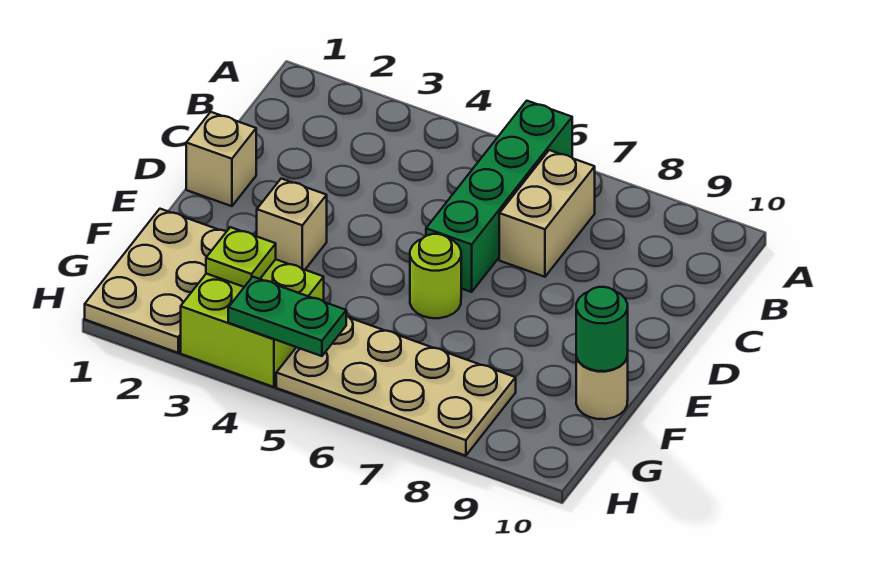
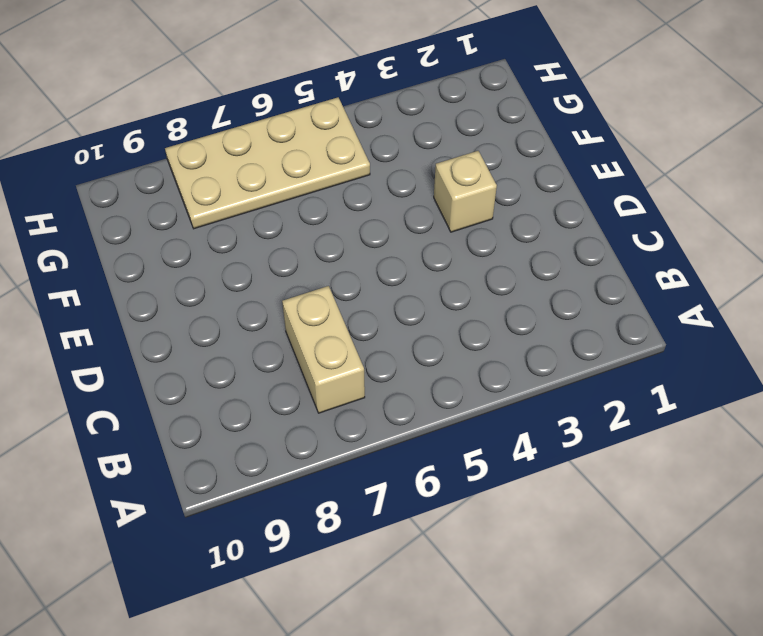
none -> green 1x4 brick [426,101,572,292]
none -> tan 1x1 brick [186,112,256,206]
none -> lime 1x1 round brick [410,234,461,318]

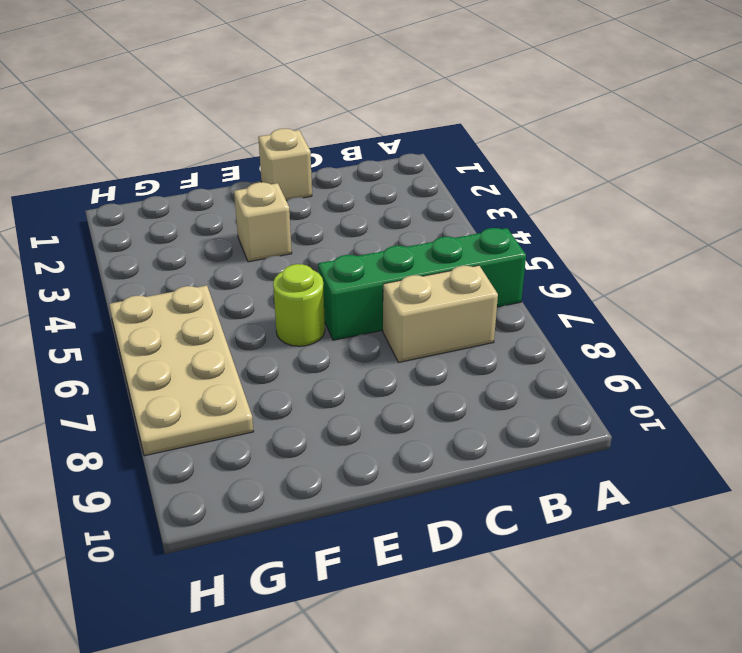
none -> tan 2x3 plate [85,209,227,353]
none -> tan 1x1 round brick [576,353,628,419]
none -> lime 2x2 brick [181,259,324,387]

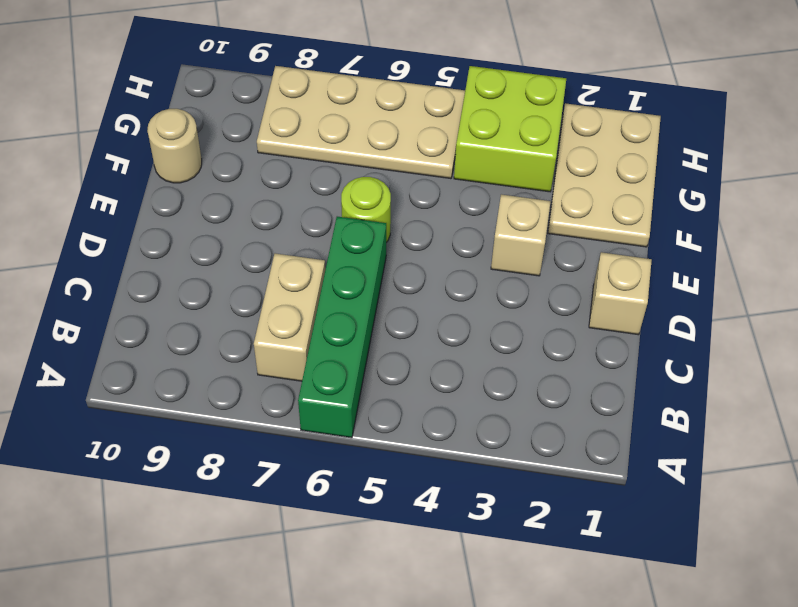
none -> green 1x1 round brick [576,287,628,371]
none -> lime 1x1 plate [206,227,276,287]
none -> green 1x2 plate [228,277,346,356]

